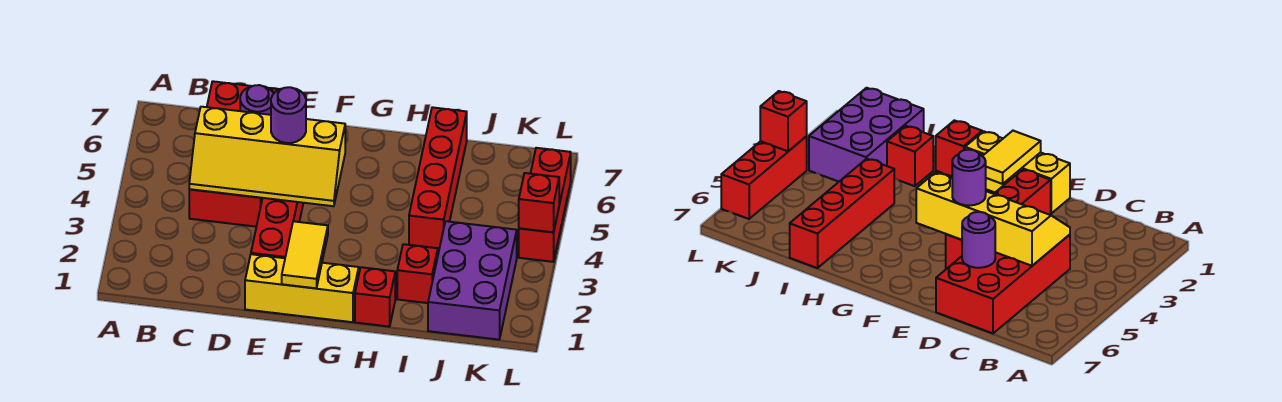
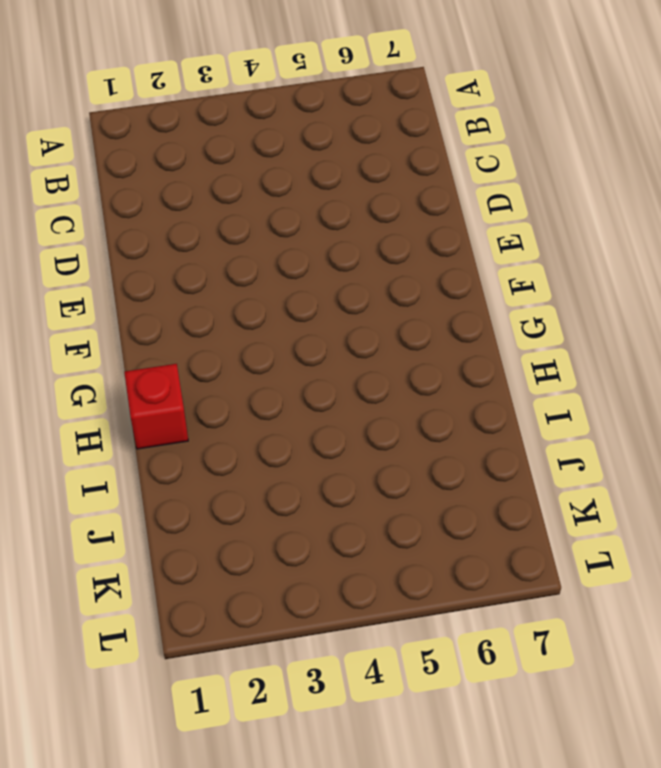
none -> red 2x4 brick [189,81,279,227]
none -> yellow 1x3 brick [245,254,359,322]
none -> red 1x4 brick [251,198,303,258]

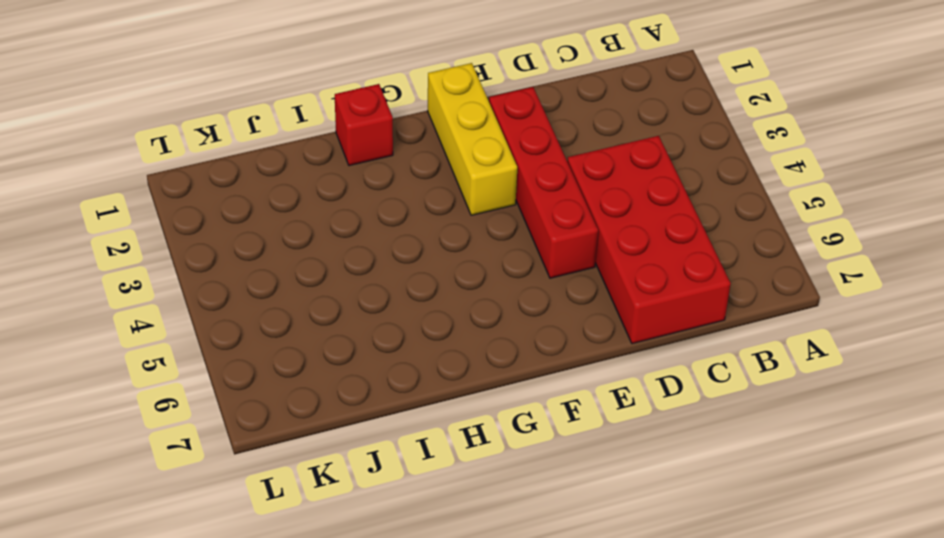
yellow 1x3 brick [428,63,517,215] -> yellow 1x3 brick turned to [245,254,359,322]
none -> red 1x1 brick [397,244,438,303]
none -> red 1x4 brick [409,107,467,248]
none -> purple 2x3 brick [428,221,517,340]

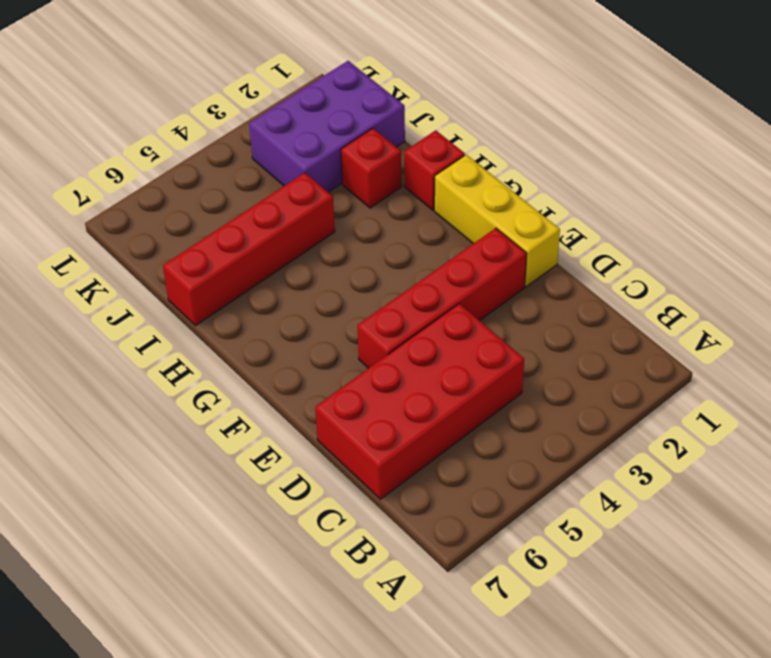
none -> red 1x3 brick [519,148,571,262]
none -> yellow 2x4 slope [189,107,345,206]
none -> purple 1x1 round brick [240,85,274,115]

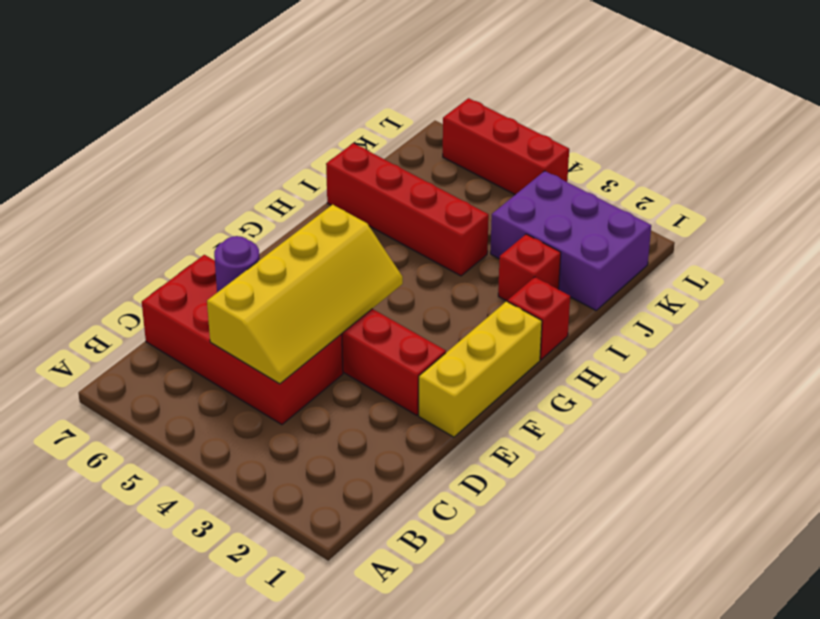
none -> yellow 1x2 tile [282,221,328,288]
none -> red 1x1 brick [519,173,559,232]
none -> purple 1x1 round brick [271,87,306,143]

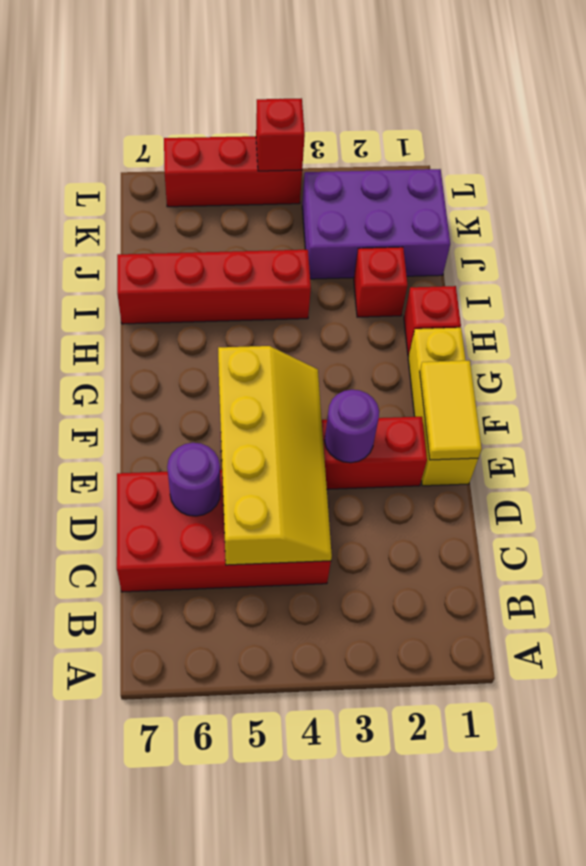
yellow 1x2 tile [420,361,482,460] -> yellow 1x2 tile turned to [282,221,328,288]
purple 1x1 round brick [325,390,379,463] -> purple 1x1 round brick moved to [271,87,306,143]

